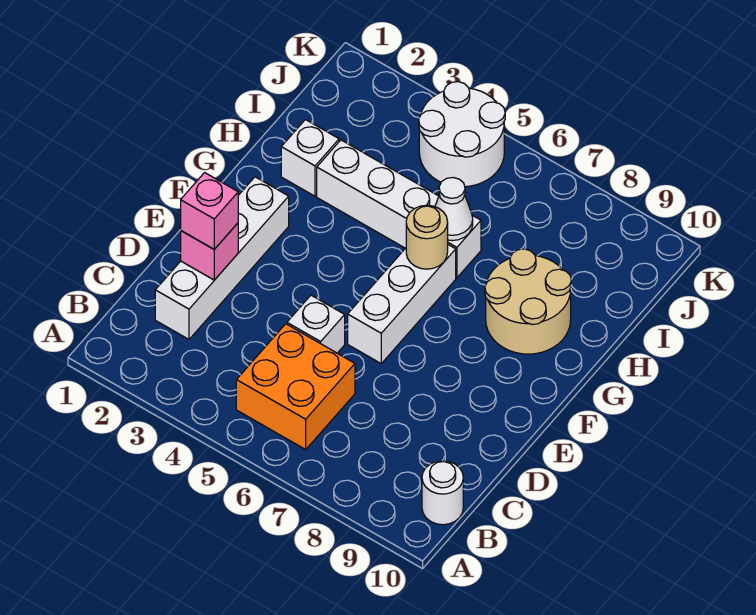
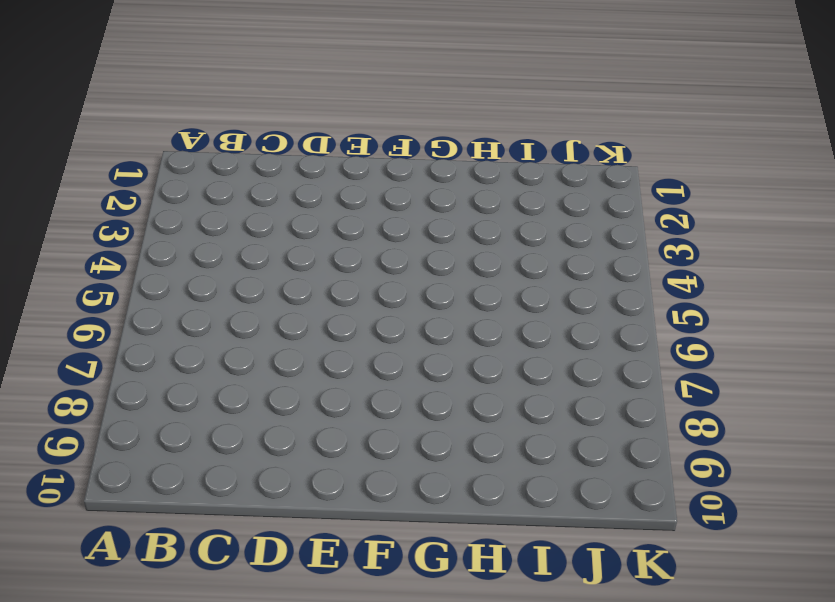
none -> orange 2x2 brick [236,324,355,450]
none -> white 1x1 round brick [422,461,463,525]
none -> white 1x4 brick [155,177,289,339]

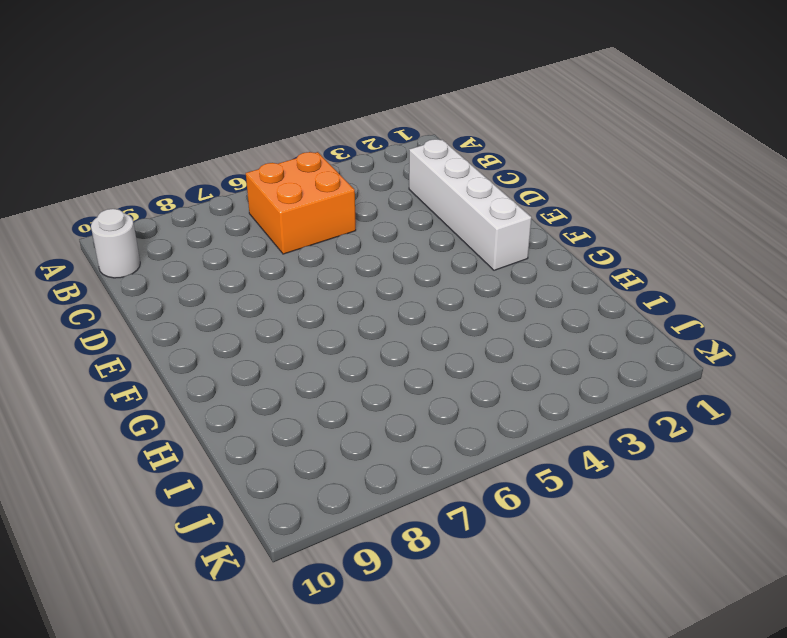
none -> white 1x1 brick [287,295,345,353]
none -> white 1x3 brick [348,245,456,363]
none -> tan 2x2 round brick [485,249,571,354]

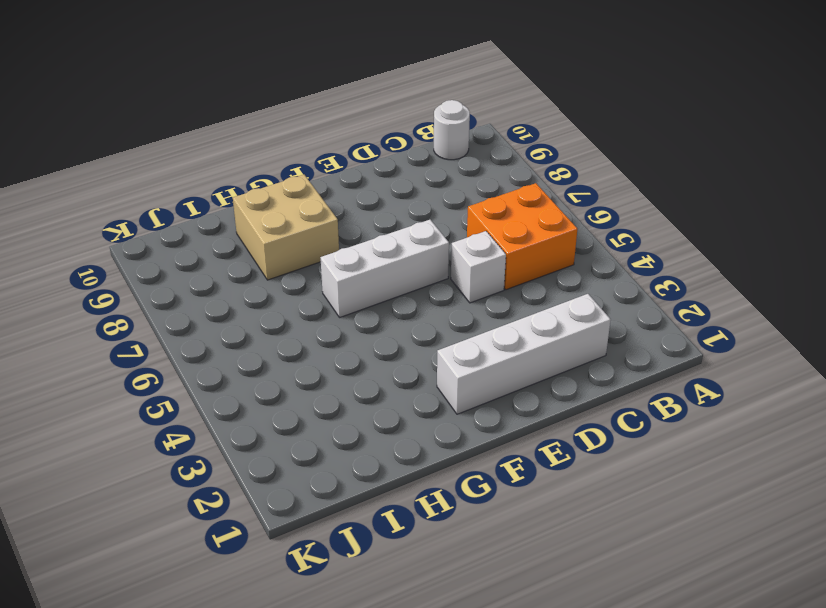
tan 2x2 brick [233,175,339,280] -> tan 2x2 round brick [485,249,571,354]
none -> white 1x1 brick [281,120,339,196]
none -> white 1x4 brick [317,140,481,278]
none -> white 2x2 round brick [419,82,505,187]

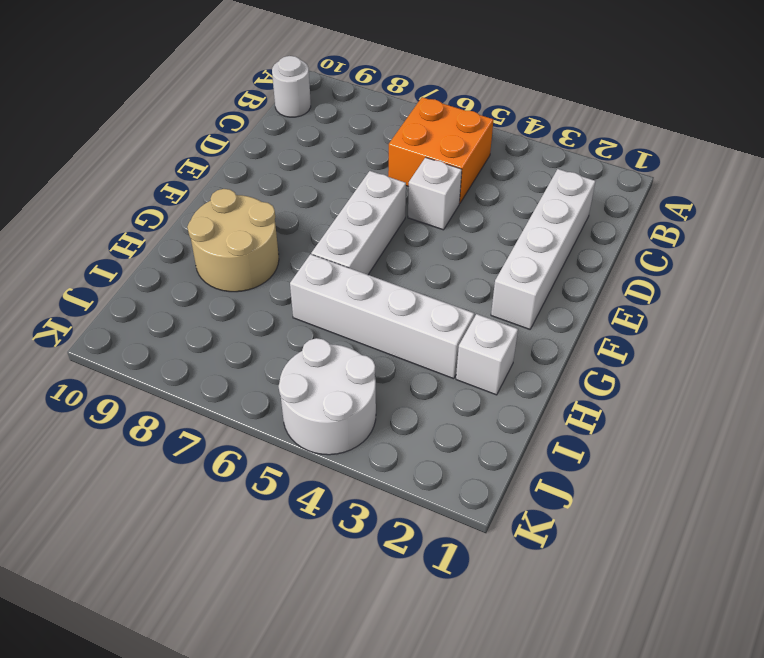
none -> pink 1x1 brick [181,223,238,280]
none -> tan 1x1 round brick [406,205,448,269]
none -> white 1x1 cone [435,178,473,241]

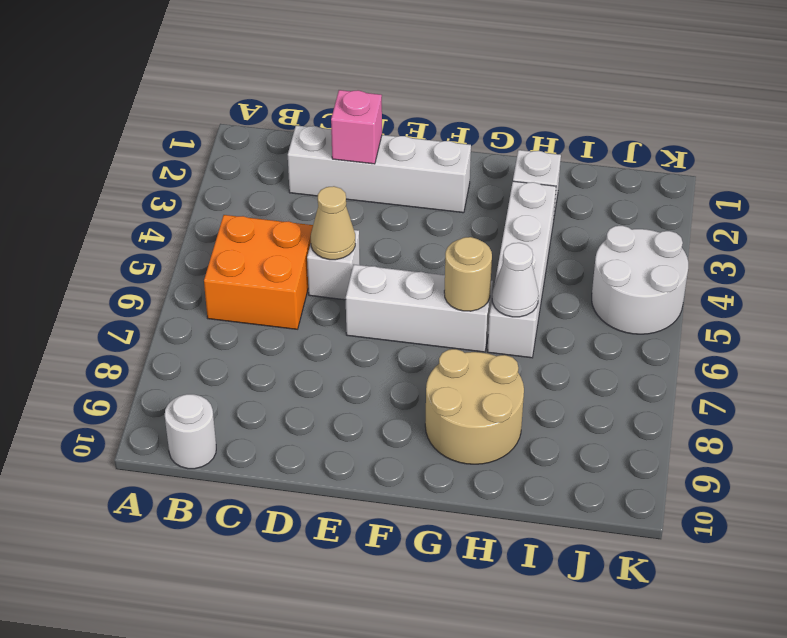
tan 1x1 cone [311,186,355,260] -> none
none -> pink 1x1 brick [181,173,238,249]

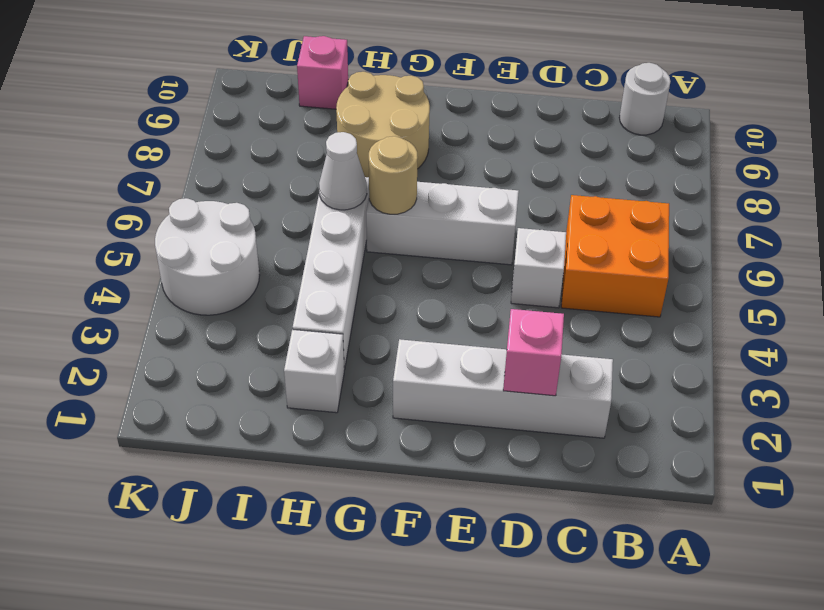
pink 1x1 brick [297,36,348,109] -> pink 1x1 brick moved to [181,173,238,249]

